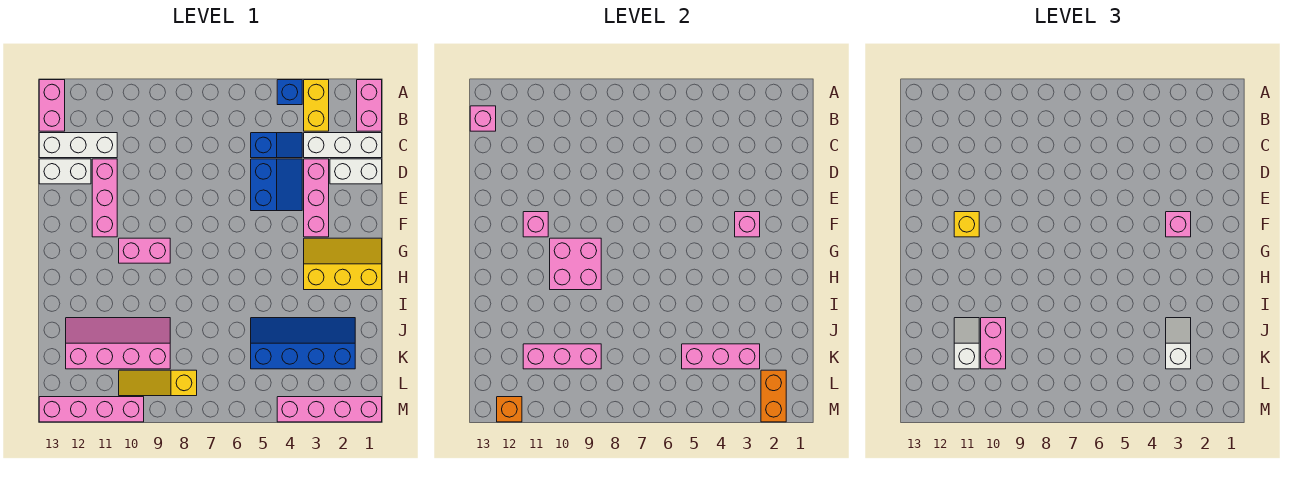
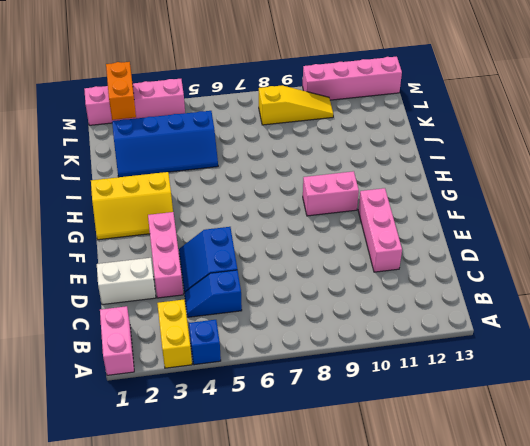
none -> pink 1x2 brick [39,80,65,131]
none -> white 1x3 brick [304,133,382,158]
none -> white 1x3 brick [39,133,117,158]
none -> white 1x2 brick [39,159,91,184]

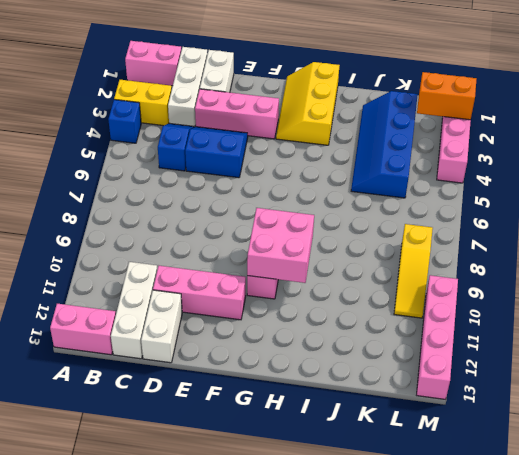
none -> pink 2x4 slope [66,318,170,369]
none -> pink 1x1 brick [470,106,496,131]
none -> pink 1x1 brick [735,212,760,237]
none -> pink 1x1 brick [523,212,548,237]

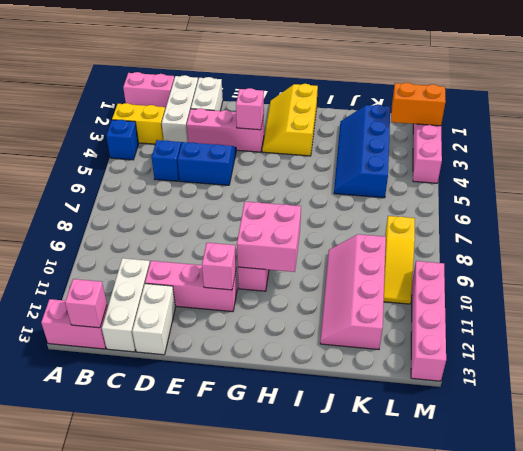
none -> pink 1x3 brick [682,344,760,369]
none -> pink 1x3 brick [523,344,601,369]
none -> orange 1x1 brick [497,397,522,422]
none -> pink 1x1 brick [1166,212,1191,237]

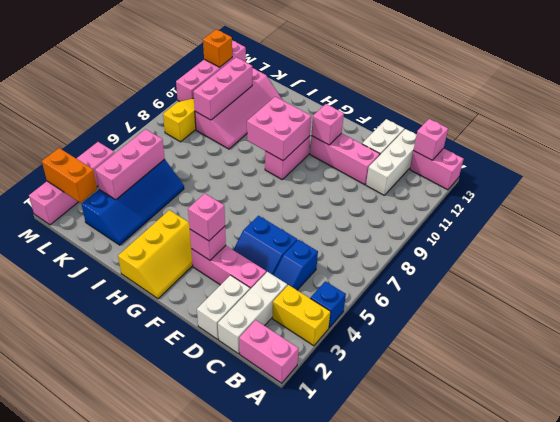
none -> yellow 1x1 brick [954,212,979,237]
none -> white 1x2 slope [1166,318,1191,369]
none -> pink 1x2 brick [981,318,1006,369]
none -> white 1x2 slope [954,318,979,369]

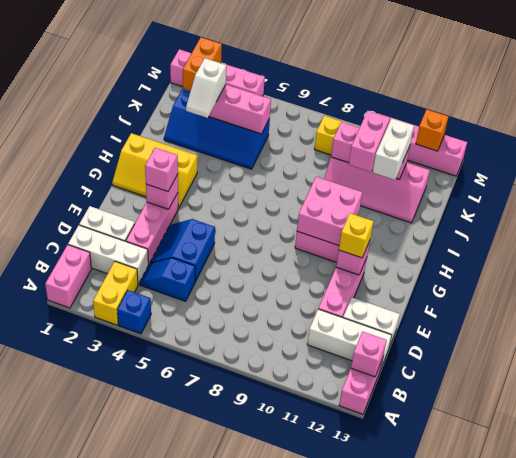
white 1x2 brick [373,118,414,180] -> white 1x2 slope [954,318,979,369]

